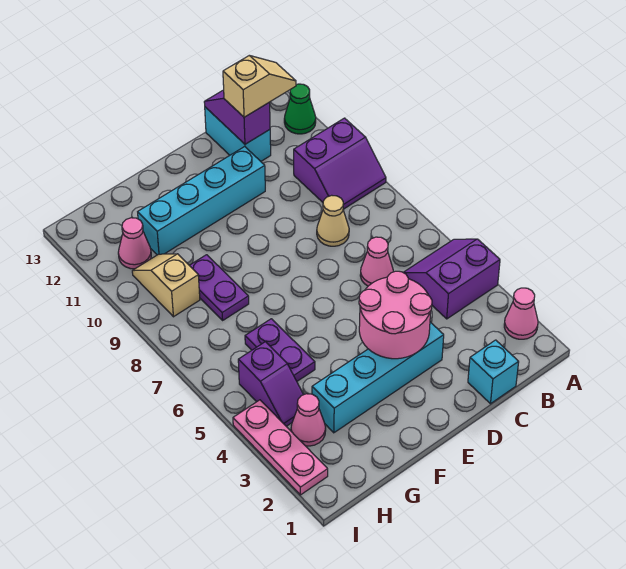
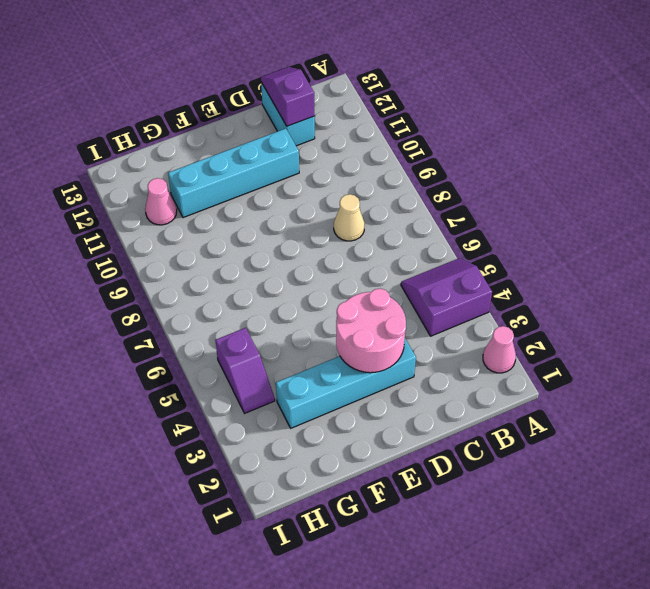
none -> purple 2x2 slope [294,118,386,209]
none -> green 1x1 cone [284,84,316,134]
none -> cyan 1x1 brick [468,340,519,404]

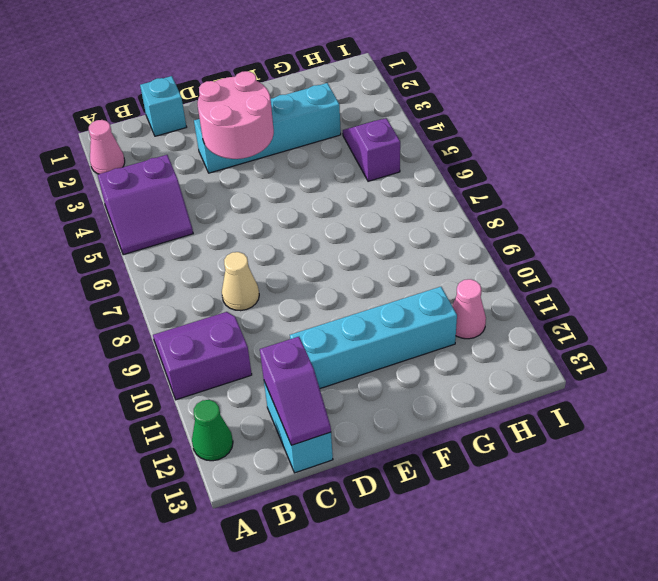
none -> pink 1x1 cone [360,237,393,286]
none -> purple 1x2 plate [245,319,315,381]
none -> purple 1x2 plate [189,255,249,320]

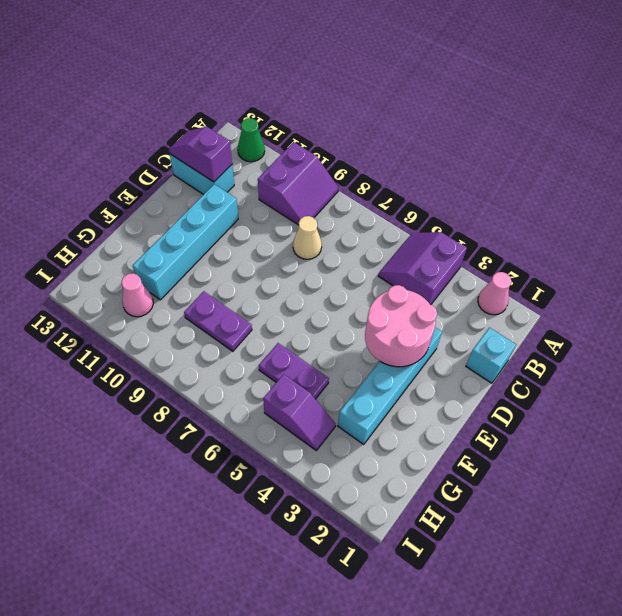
none -> pink 1x1 cone [360,237,393,286]
none -> pink 1x1 cone [291,394,326,446]
none -> tan 1x2 slope [132,254,200,317]

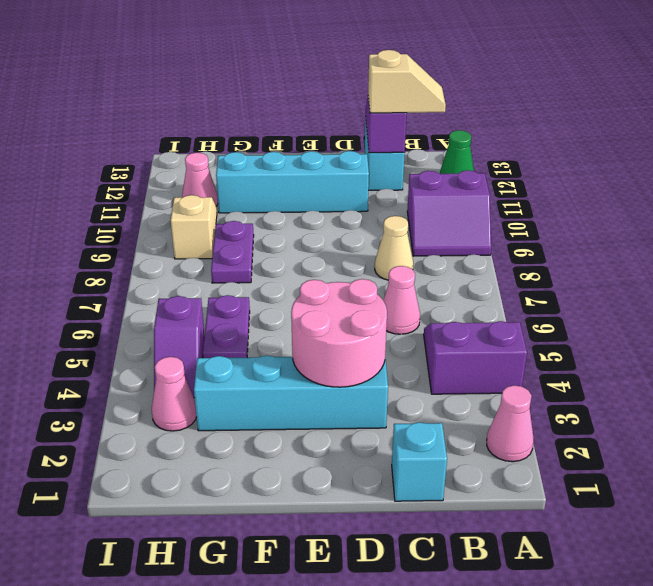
none -> pink 1x3 plate [233,400,328,495]

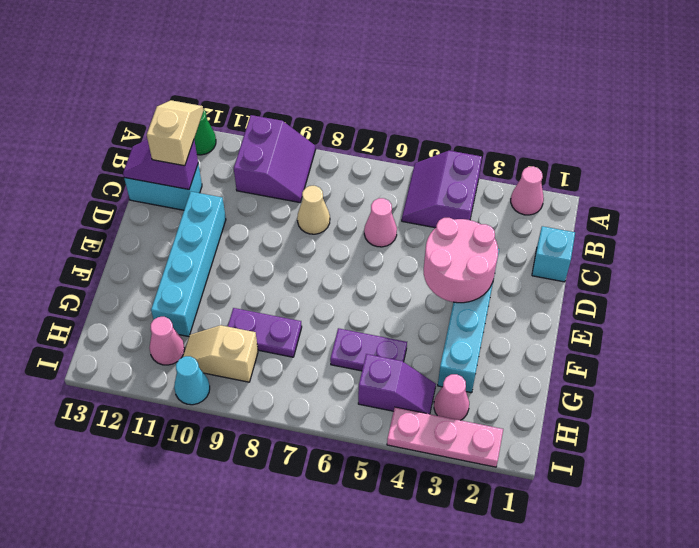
cyan 1x1 cone [174,356,210,405] -> none

